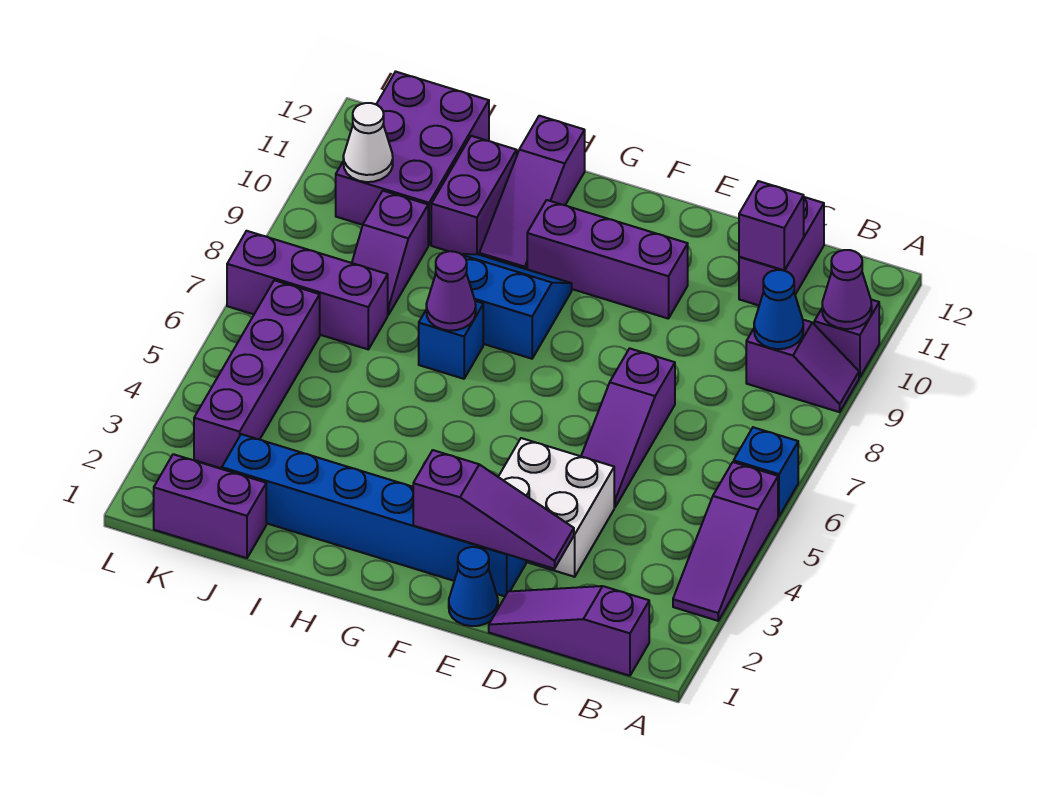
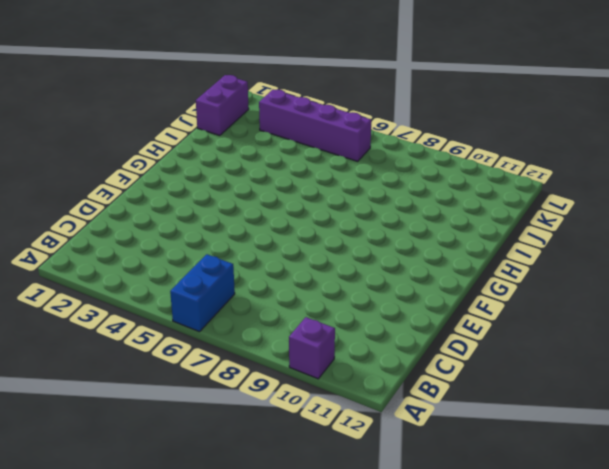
blue 1x2 brick [170,254,235,332] -> blue 1x1 brick [734,427,798,516]
none -> purple 1x3 slope [673,462,778,621]
none -> purple 1x2 slope [746,320,859,412]
none -> purple 1x3 slope [489,586,649,676]

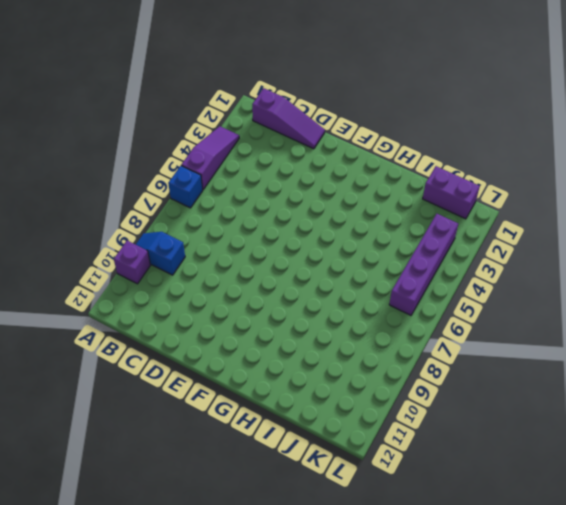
blue 1x2 slope [136,232,185,275] -> purple 1x2 slope [746,320,859,412]
none -> purple 1x2 brick [739,197,824,305]
none -> white 2x2 brick [498,438,614,577]
none -> purple 1x3 slope [581,348,675,507]

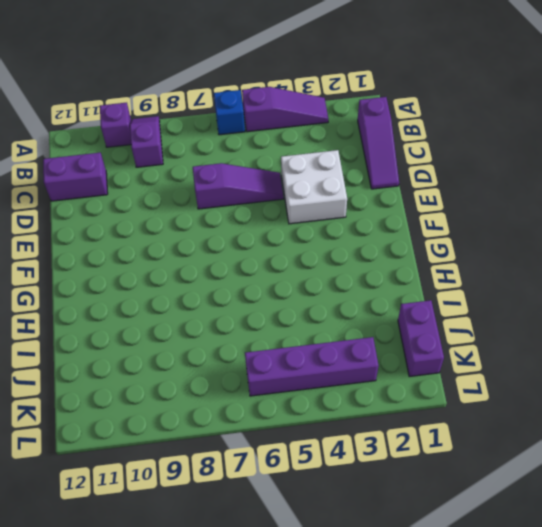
none -> blue 1x1 cone [449,547,498,626]
none -> blue 1x6 brick [222,434,526,596]
none -> purple 1x3 brick [527,200,688,319]

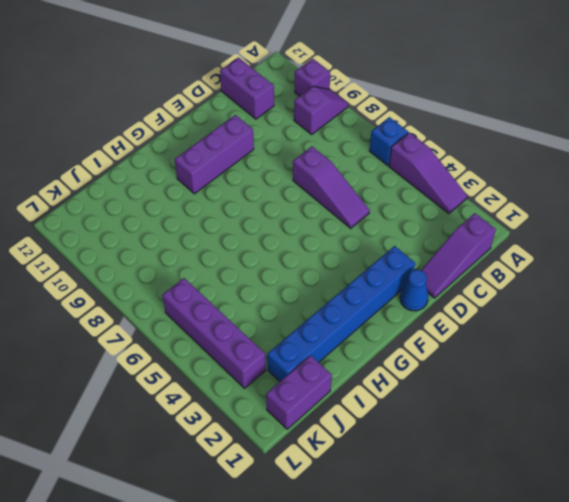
none -> white 2x2 brick [498,438,614,577]
none -> blue 2x2 slope [462,254,572,359]
none -> blue 1x1 brick [419,301,483,379]

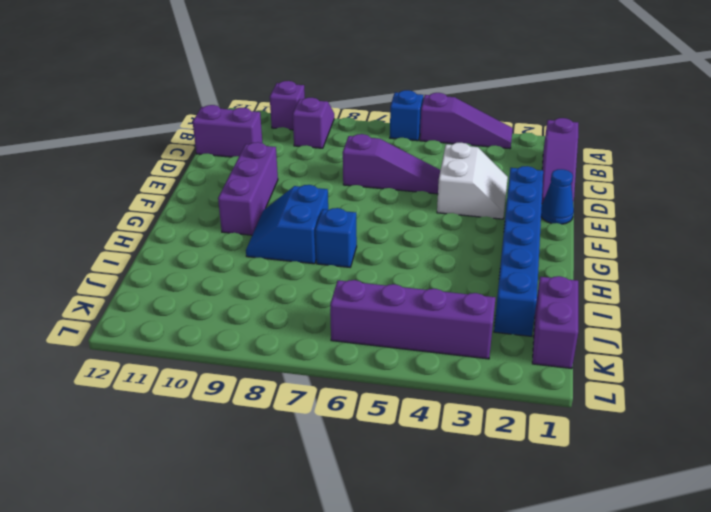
white 2x2 slope [437,143,508,219] -> white 2x2 brick [498,438,614,577]
none -> purple 1x3 slope [479,116,585,269]
none -> purple 1x2 brick [431,136,517,255]
none -> purple 1x3 brick [227,231,388,349]

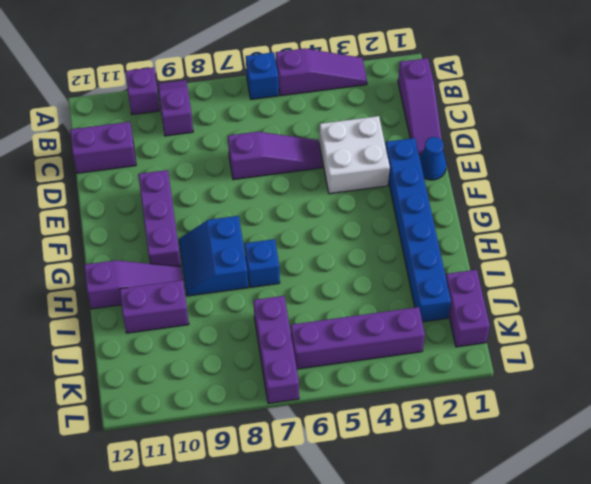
none -> purple 1x2 slope [352,191,428,315]
none -> purple 2x3 brick [336,72,489,245]
none -> purple 1x1 cone [822,250,872,329]

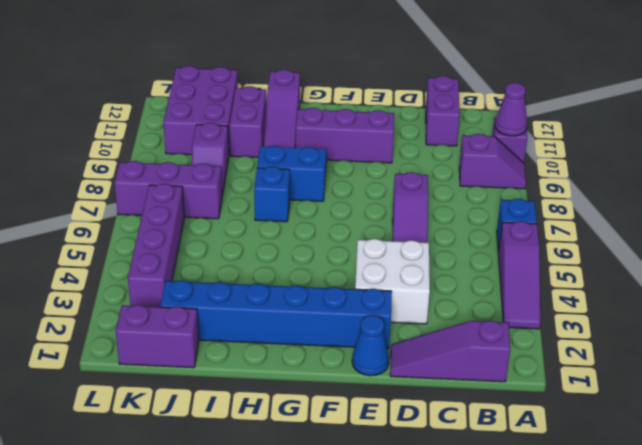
none -> blue 1x1 cone [754,270,803,349]
none -> purple 1x1 brick [739,181,804,270]
none -> purple 1x3 slope [413,450,574,569]

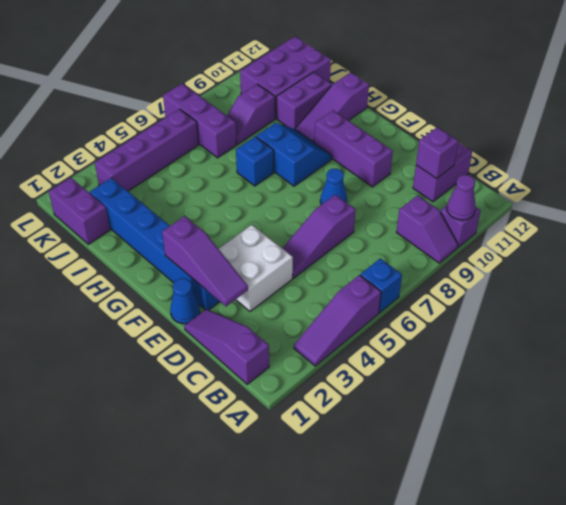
blue 1x1 cone [320,169,347,205] -> blue 1x1 cone moved to [754,270,803,349]
none -> purple 1x1 cone [426,251,476,330]
none -> white 1x1 cone [343,103,393,182]

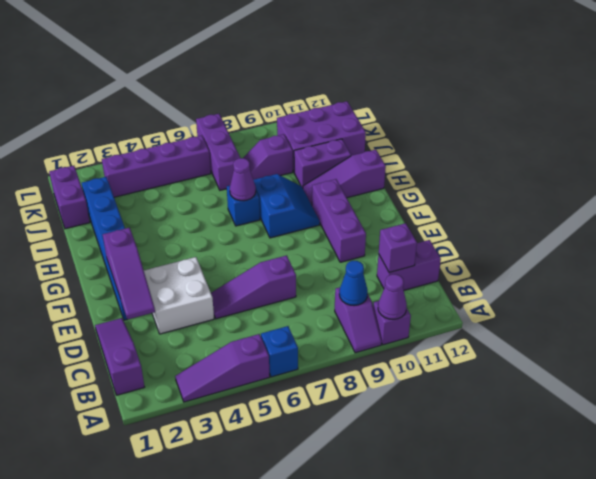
none -> blue 1x1 cone [449,547,498,626]
none -> white 1x1 cone [343,103,393,182]

